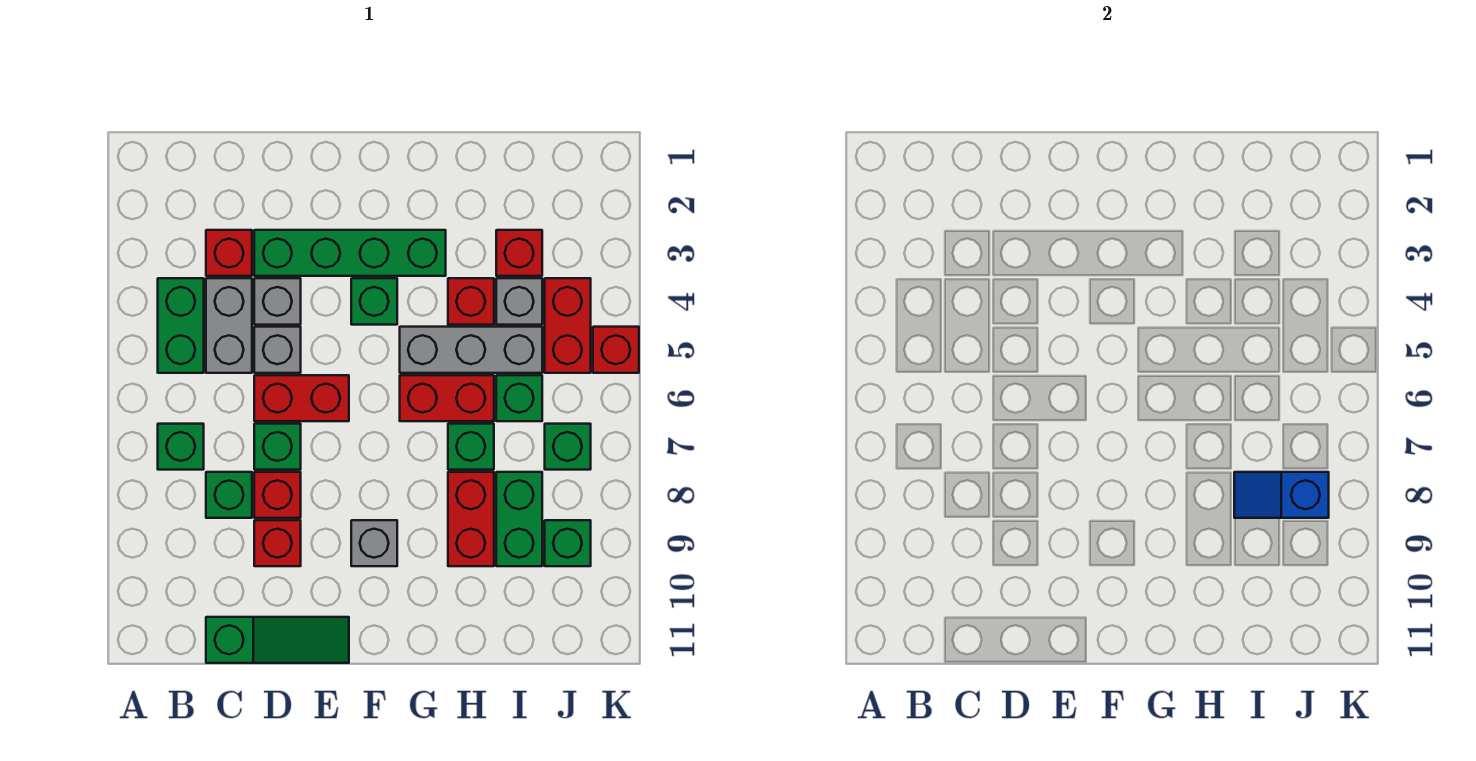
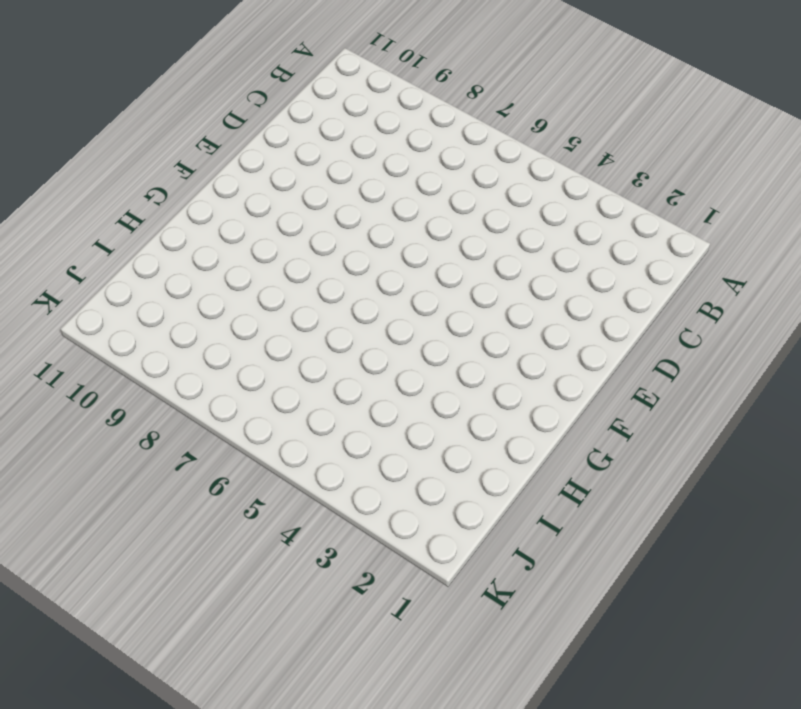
none -> green 1x2 brick [158,278,204,373]
none -> green 1x1 brick [158,424,204,470]
none -> red 1x1 brick [206,230,252,276]

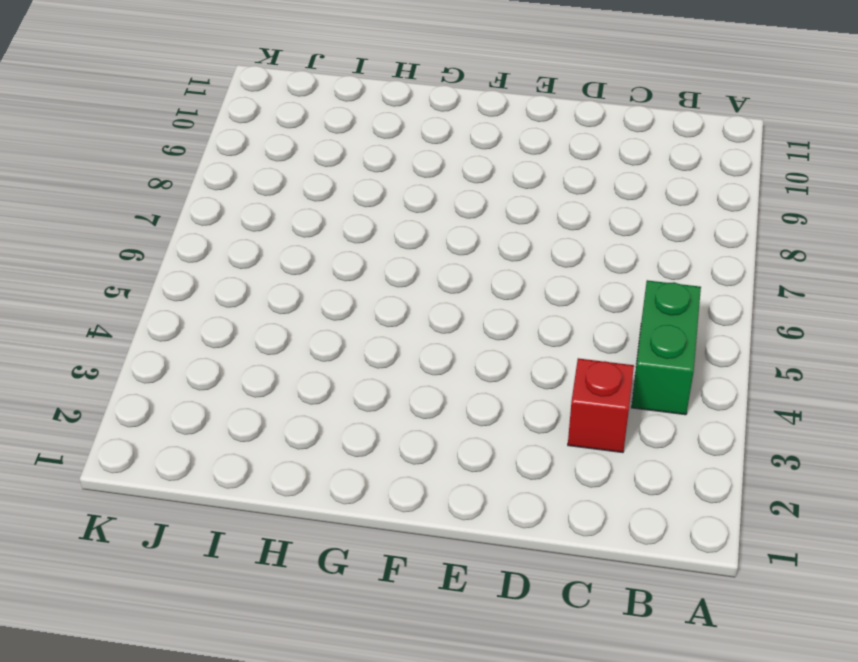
none -> green 1x1 brick [158,424,204,470]
none -> grey 1x2 brick [206,278,252,373]
none -> green 1x1 brick [206,472,252,518]

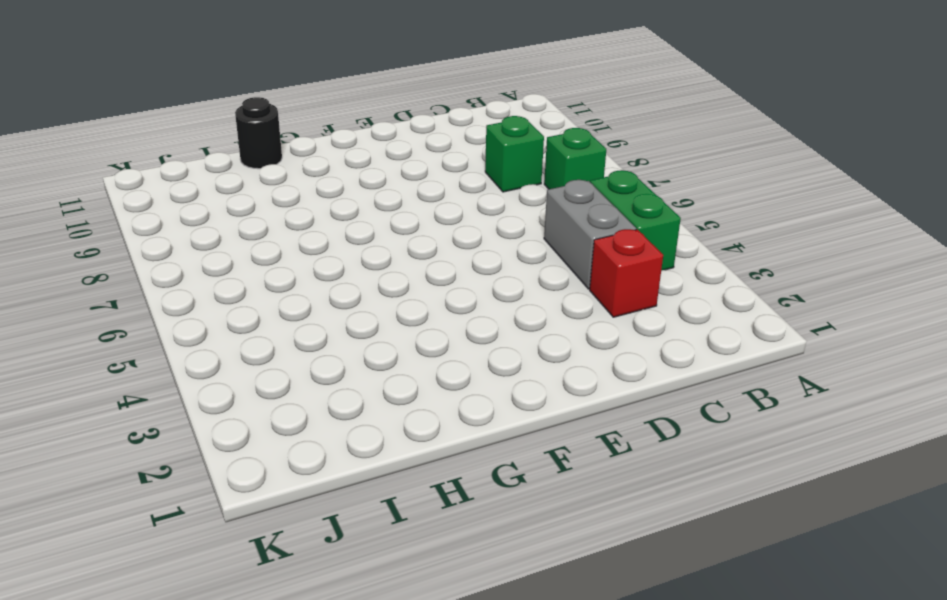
black 1x1 round brick [235,97,282,169] -> none
none -> green 1x3 slope [206,617,349,663]
none -> green 1x4 brick [254,230,446,276]
none -> grey 1x1 brick [254,278,301,325]

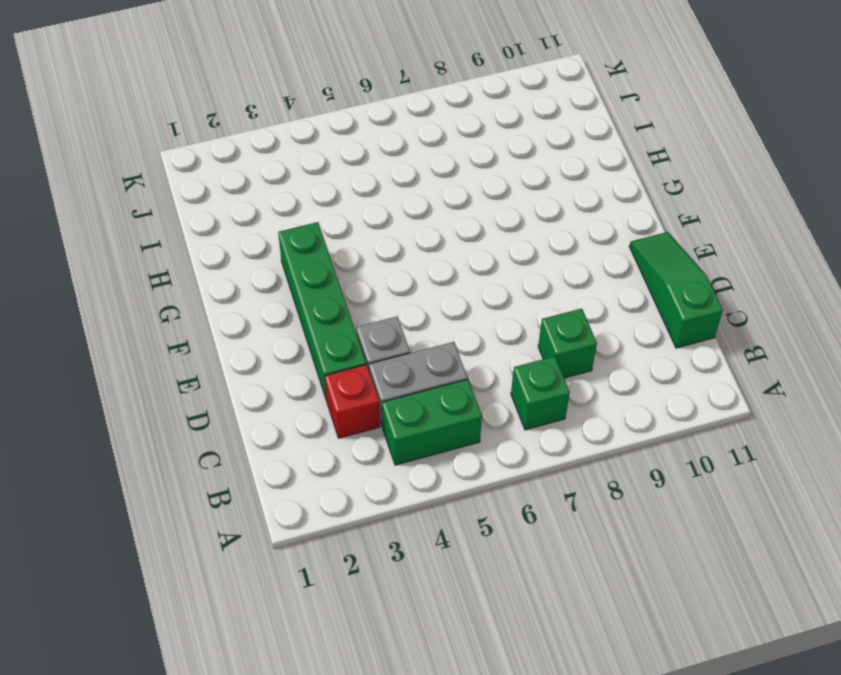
none -> grey 1x1 brick [254,327,301,373]
none -> red 1x2 brick [254,375,349,421]
none -> green 1x1 brick [254,424,301,470]

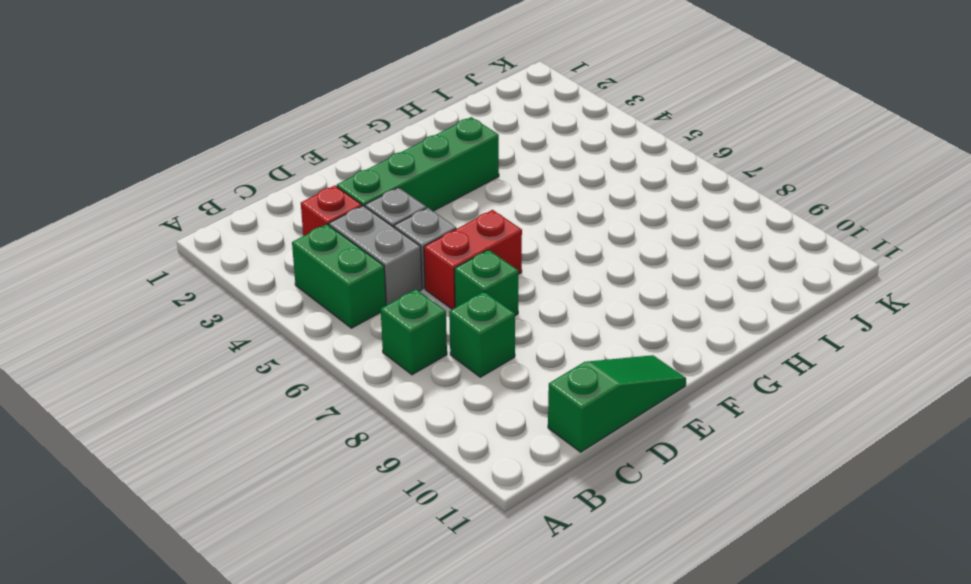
none -> red 1x1 brick [254,472,301,518]
none -> red 1x1 brick [254,520,301,566]
none -> green 1x1 brick [351,278,397,325]

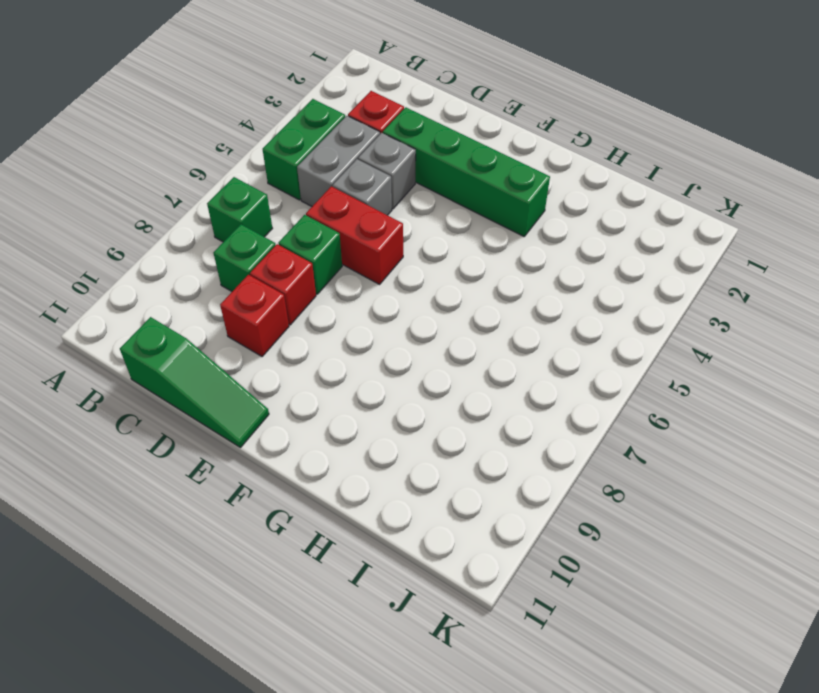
none -> green 1x1 brick [351,278,397,325]
none -> grey 1x1 brick [351,520,397,566]
none -> grey 1x3 brick [400,327,542,373]

